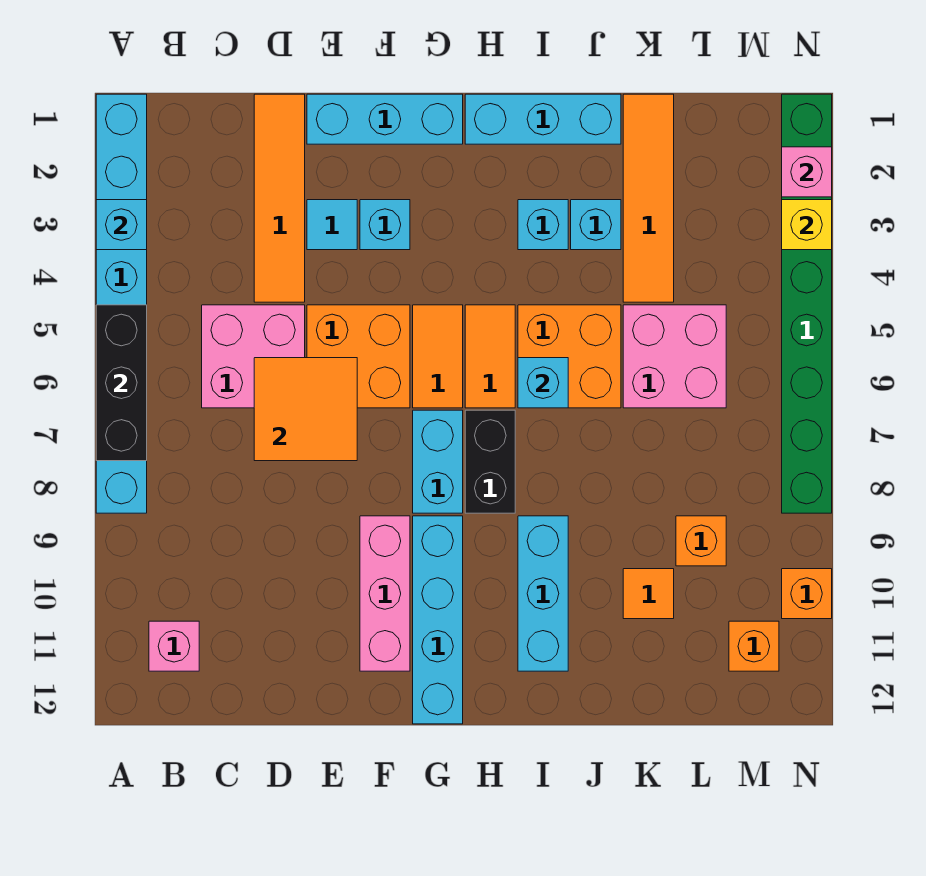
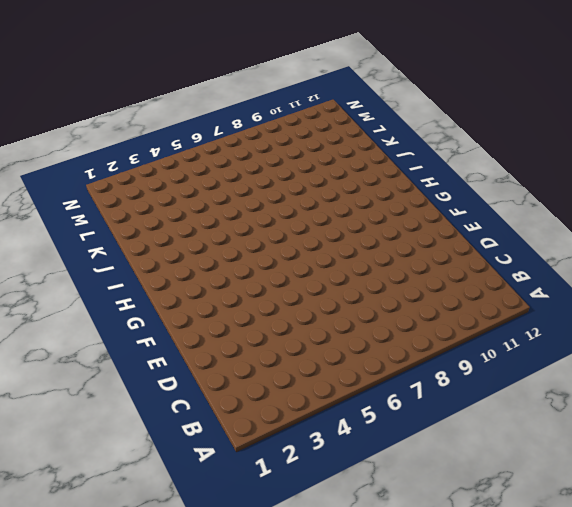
none -> cyan 1x8 brick [96,94,147,513]
none -> pink 1x1 brick [149,621,199,671]
none -> pink 2x2 brick [202,305,305,408]
none -> orange 1x4 tile [254,94,305,302]

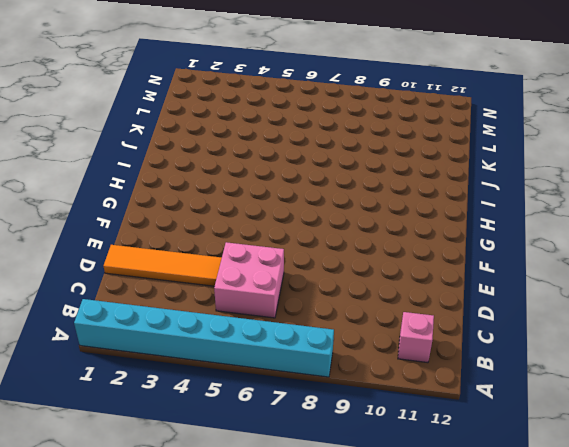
none -> cyan 1x3 brick [307,94,463,144]
none -> cyan 1x1 tile [307,200,357,250]
none -> orange 2x2 brick [307,305,410,408]
none -> cyan 1x1 brick [360,200,410,250]

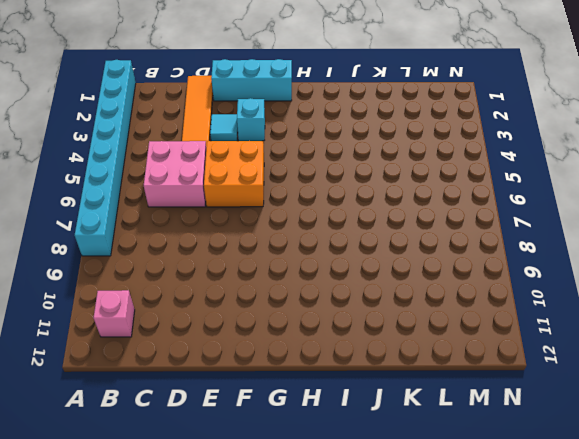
none -> pink 1x3 brick [360,516,410,671]
none -> orange 1x2 tile [413,305,463,408]
none -> cyan 1x2 brick [413,410,463,513]
none -> cyan 1x4 brick [413,516,463,724]

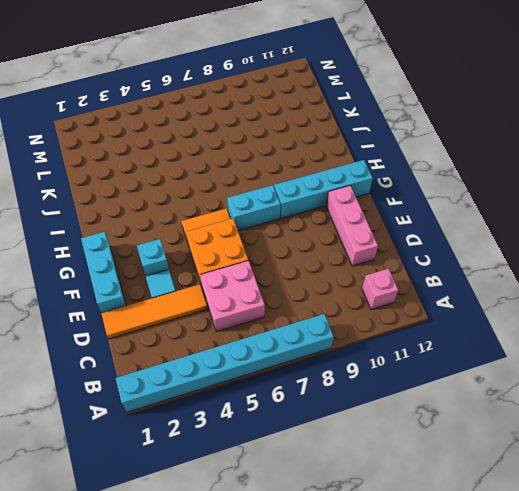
pink 1x3 brick [326,186,378,266] -> pink 1x3 brick turned to [360,516,410,671]
none -> cyan 1x3 brick [465,94,621,144]
none -> orange 1x2 tile [465,305,515,408]
none -> black 1x2 brick [465,410,515,513]
none -> cyan 1x1 brick [518,200,568,250]

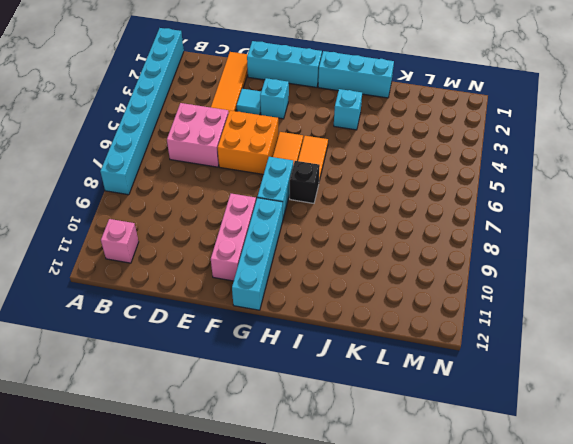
black 1x1 brick [290,161,320,203] -> black 1x2 brick [465,410,515,513]
none -> orange 2x2 brick [518,305,621,408]
none -> cyan 1x3 brick [518,516,568,671]
none -> cyan 1x1 brick [571,200,621,250]
none -> orange 1x4 tile [623,94,674,302]

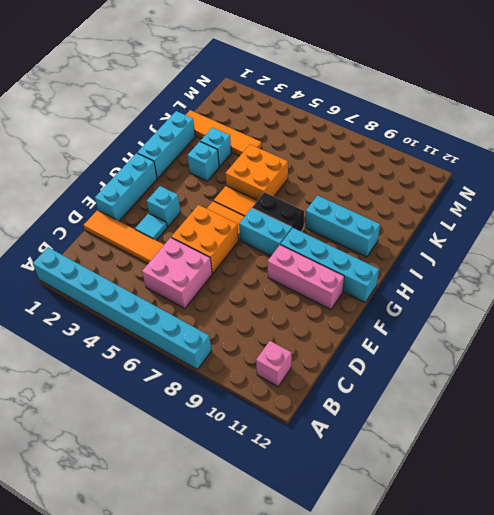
none -> pink 2x2 brick [623,305,726,408]
none -> orange 1x1 tile [623,569,674,619]
none -> orange 1x1 brick [676,516,726,566]
none -> orange 1x1 brick [729,621,779,671]

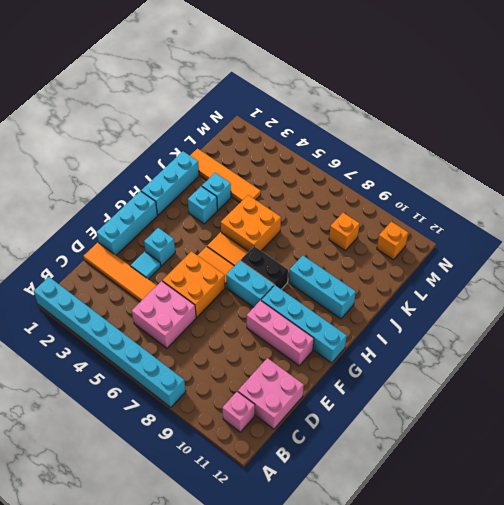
pink 2x2 brick [238,358,304,429] -> pink 2x2 brick moved to [623,305,726,408]
none -> orange 1x1 tile [623,569,674,619]
none -> green 1x8 brick [782,94,832,513]
none -> orange 1x1 brick [782,569,832,619]
none -> cyan 1x1 brick [96,200,147,250]

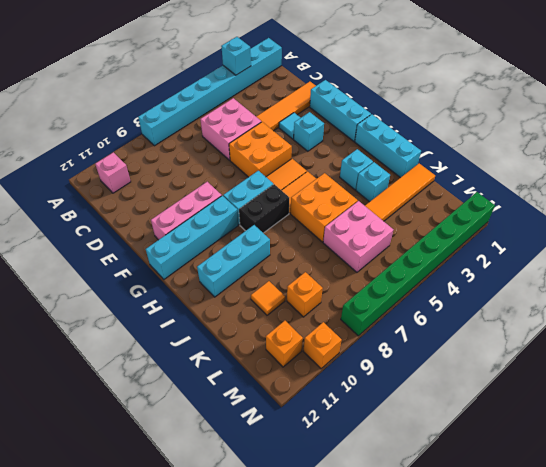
none -> black 1x3 brick [96,305,147,461]
none -> orange 2x2 tile [254,358,357,461]
none -> cyan 1x1 brick [518,358,568,408]
none -> pink 1x1 brick [782,147,832,197]

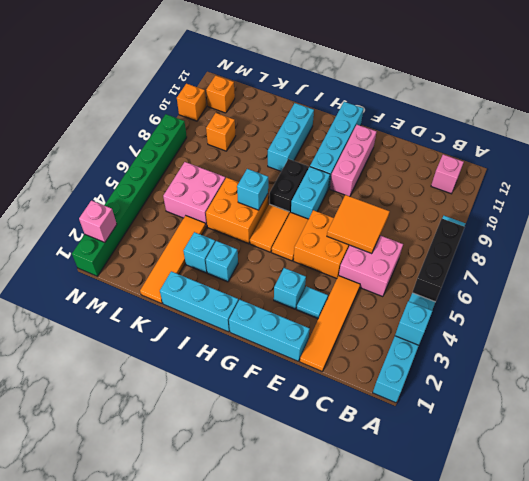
none -> orange 1x1 tile [623,569,674,619]
none -> yellow 1x1 brick [782,200,832,250]

